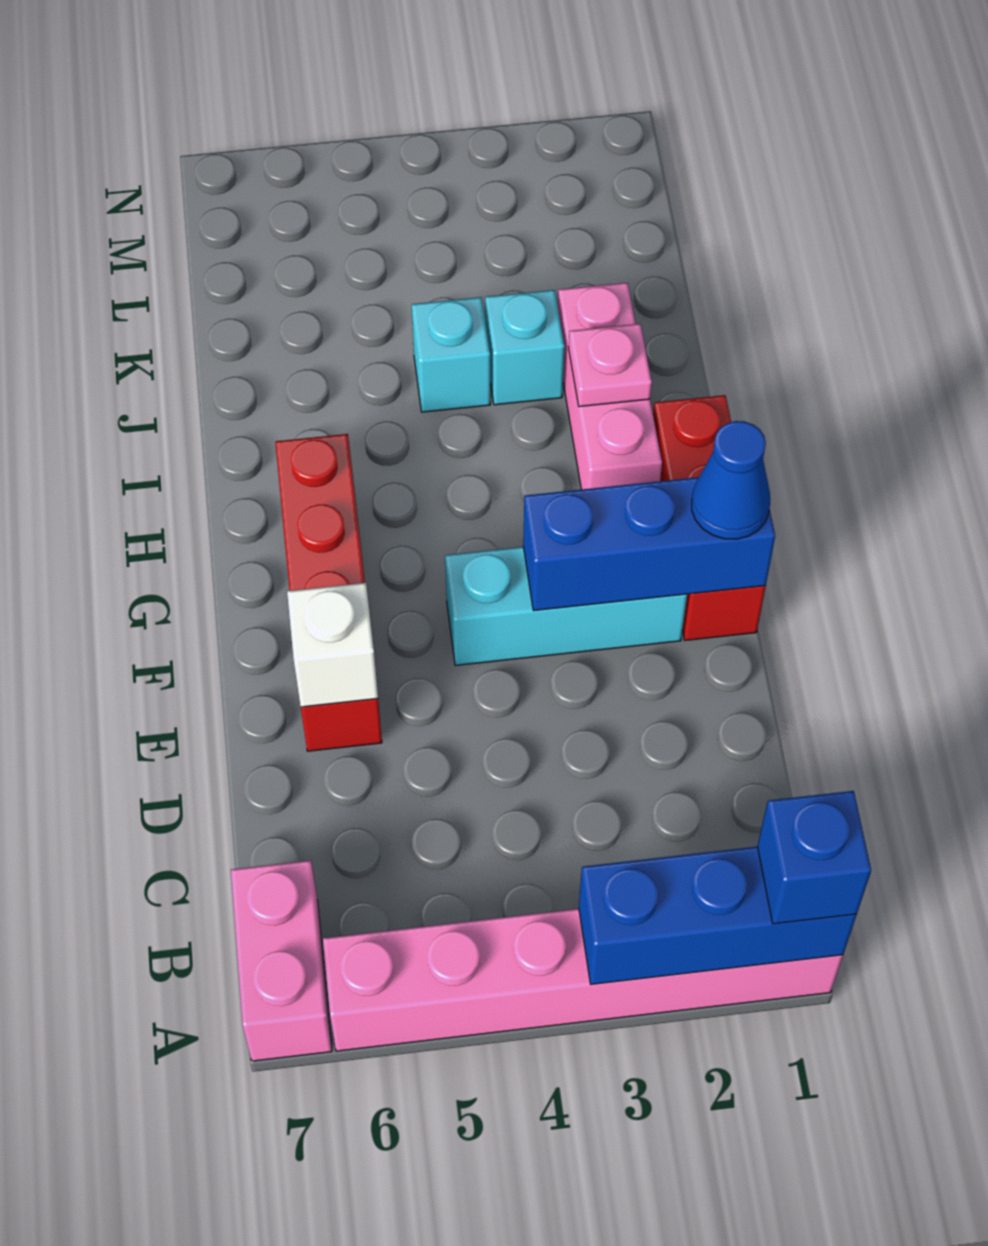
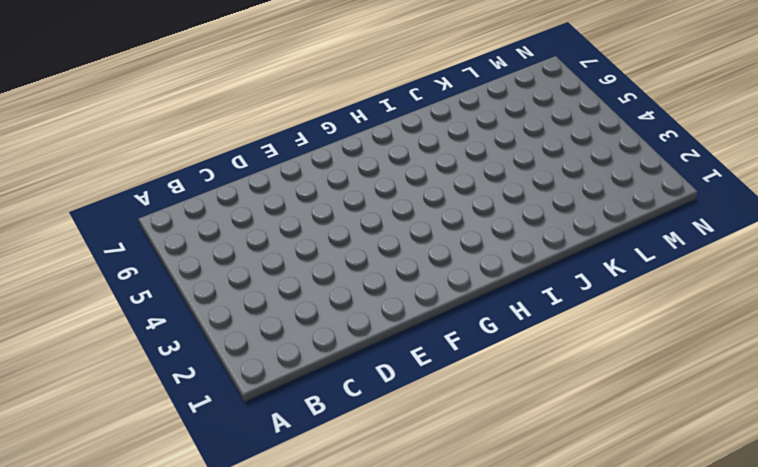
none -> pink 1x6 brick [323,909,843,1051]
none -> pink 1x2 brick [231,860,332,1061]
none -> red 1x4 brick [275,434,382,751]

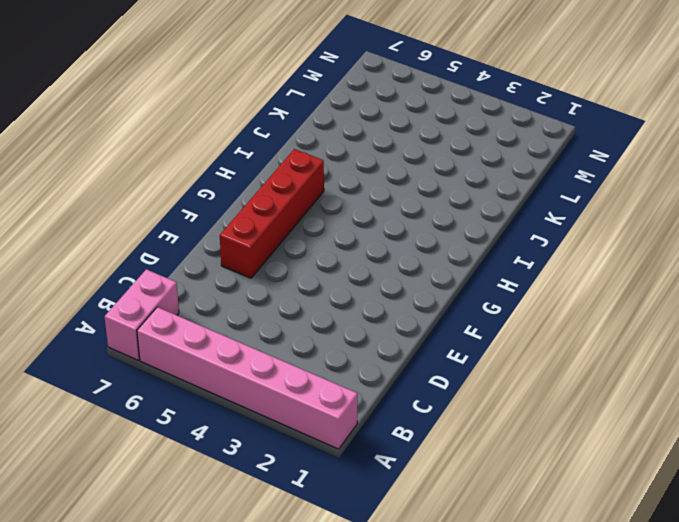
none -> red 1x3 brick [653,395,766,640]
none -> cyan 1x3 brick [445,547,687,666]
none -> pink 1x3 brick [558,283,662,489]

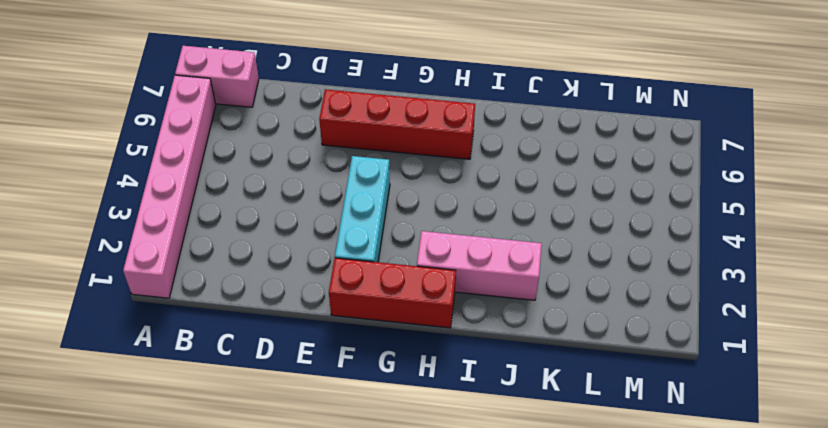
none -> cyan 1x1 brick [485,290,564,405]
none -> cyan 1x1 brick [412,297,490,412]
none -> blue 1x3 brick [579,847,857,984]

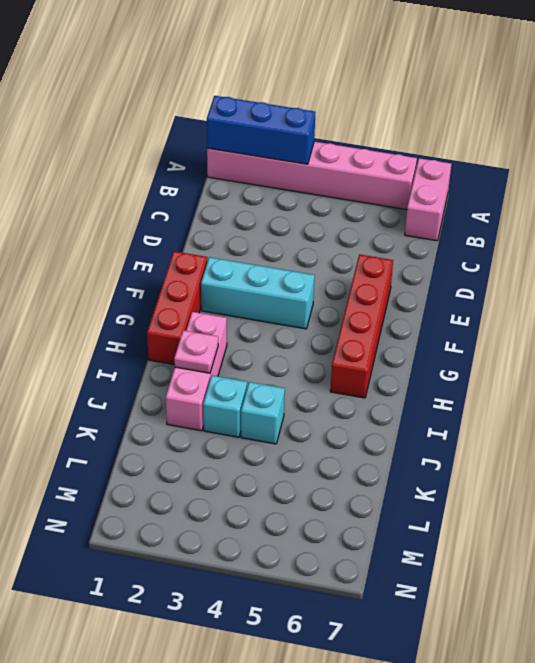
none -> white 1x1 brick [287,583,378,707]
none -> blue 1x3 brick [523,477,775,611]
none -> blue 1x1 brick [757,791,871,924]

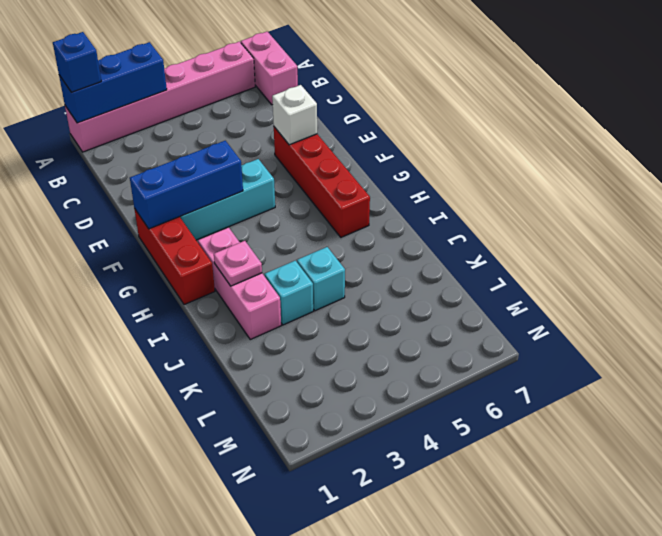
none -> blue 1x1 cone [692,421,770,539]

